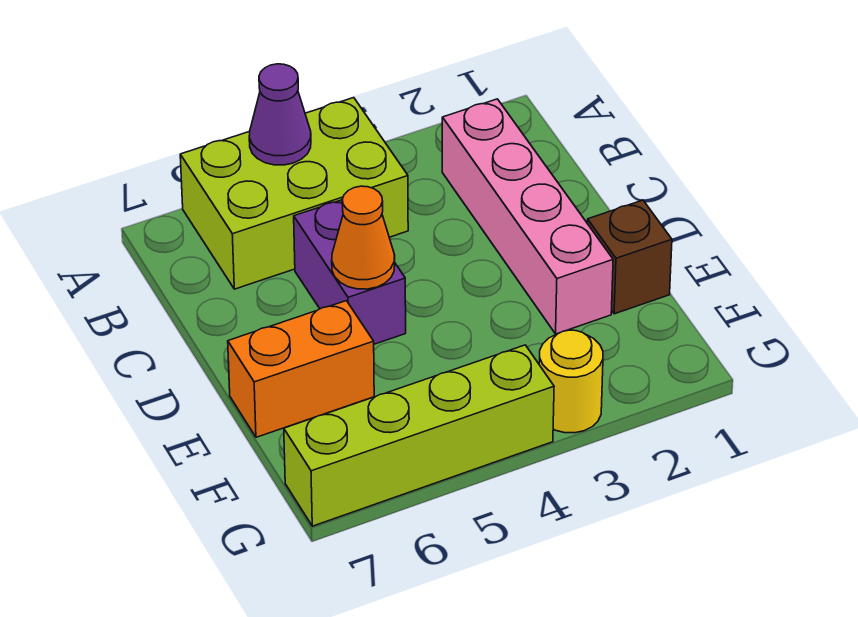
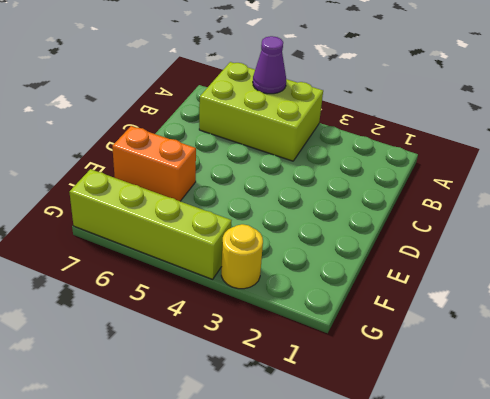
none -> pink 1x4 brick [442,99,613,334]
none -> purple 1x2 brick [294,200,406,344]

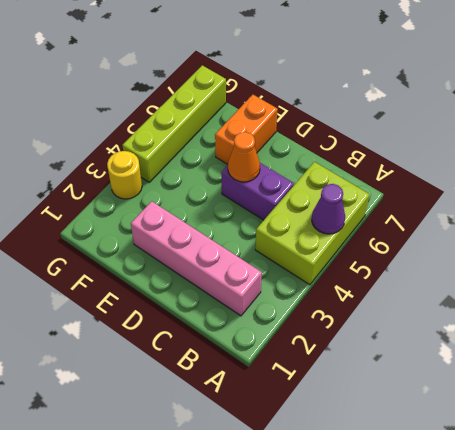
none -> brown 1x1 brick [587,200,672,314]

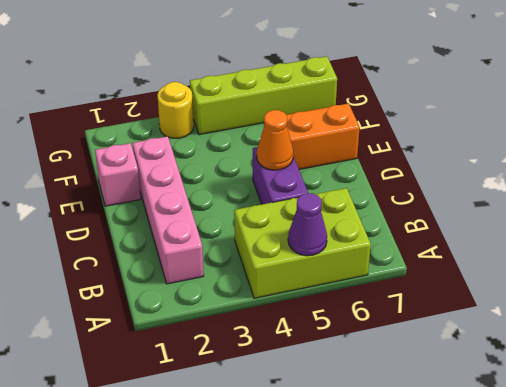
pink 1x1 brick [95,143,141,206] -> brown 1x1 brick [587,200,672,314]

